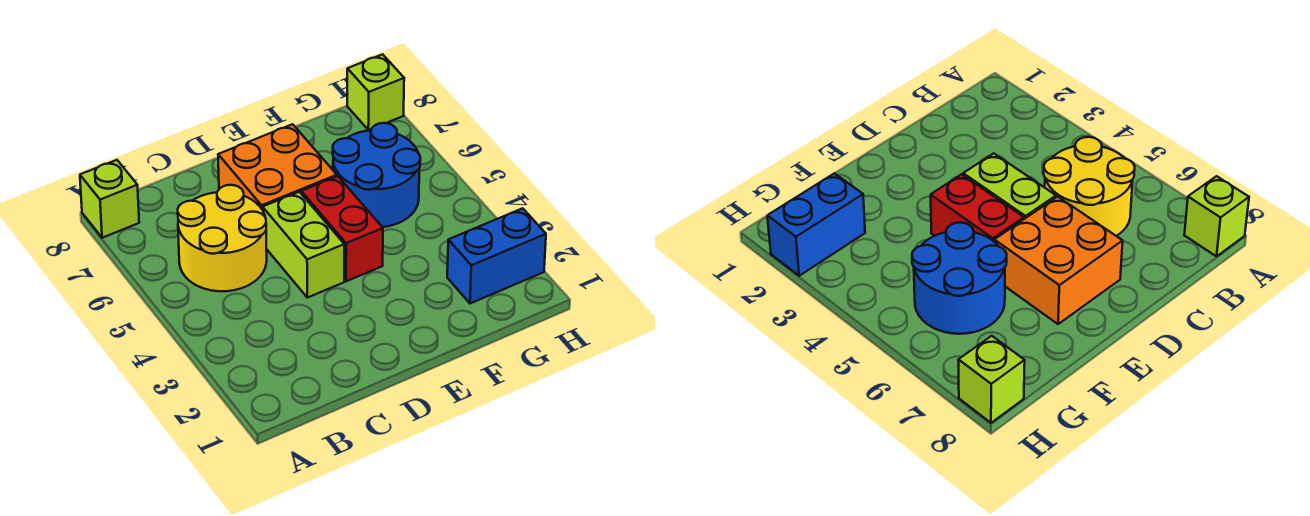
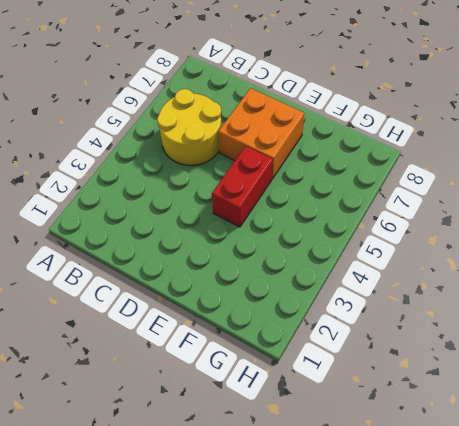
none -> lime 1x1 brick [80,160,139,238]
none -> lime 1x2 brick [263,192,344,298]

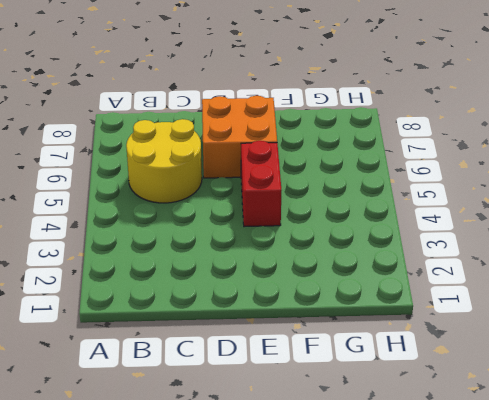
none -> lime 1x1 brick [80,160,139,238]
none -> lime 1x2 brick [263,192,344,298]

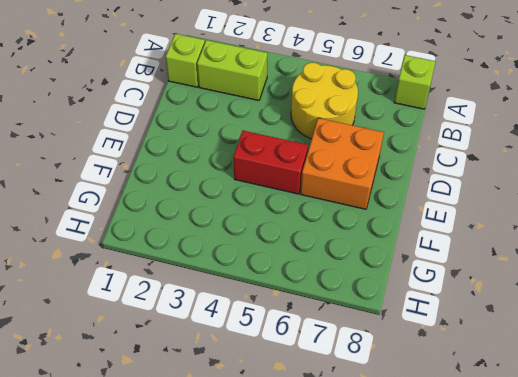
lime 1x1 brick [166,34,205,87] -> lime 1x1 brick moved to [347,54,404,130]
lime 1x2 brick [197,40,267,100] -> lime 1x2 brick moved to [263,192,344,298]
none -> blue 2x2 round brick [333,123,420,227]
none -> blue 1x2 brick [447,208,546,304]

